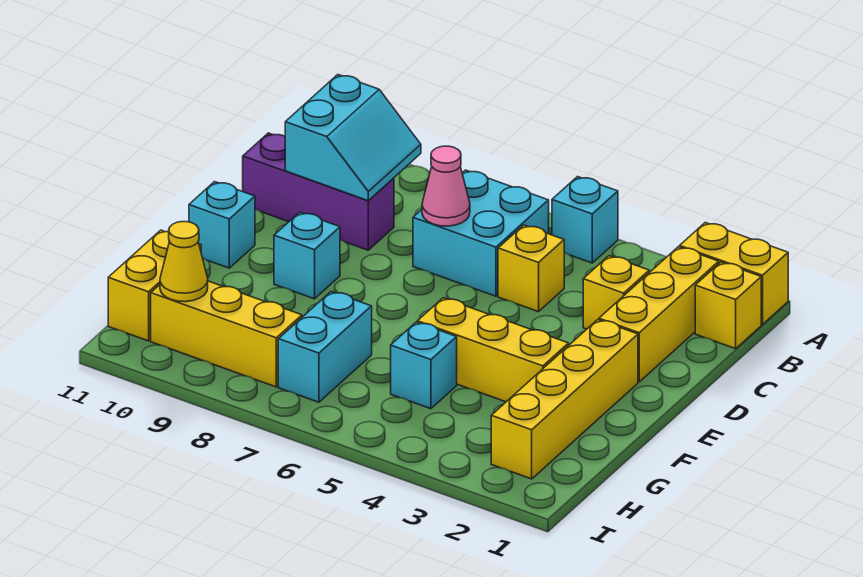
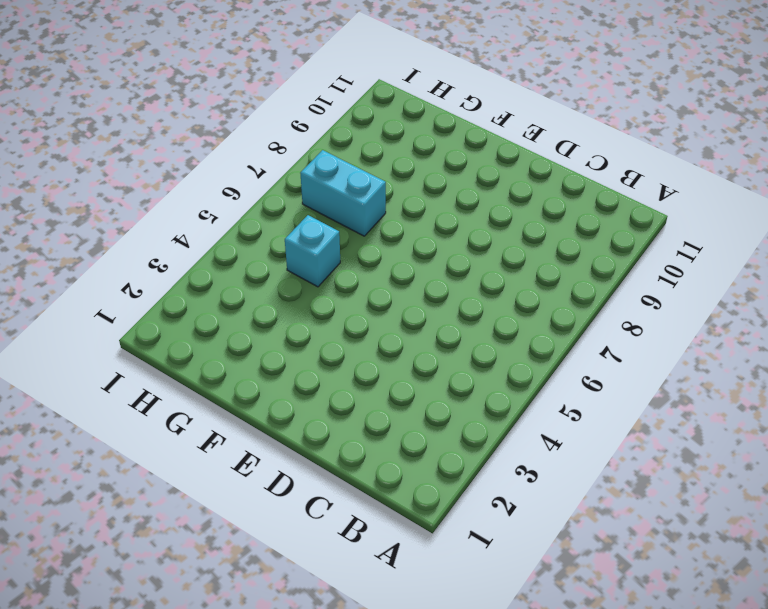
none -> yellow 1x2 brick [680,223,788,324]
none -> cyan 1x1 brick [552,177,618,263]
none -> yellow 1x1 brick [695,262,761,349]

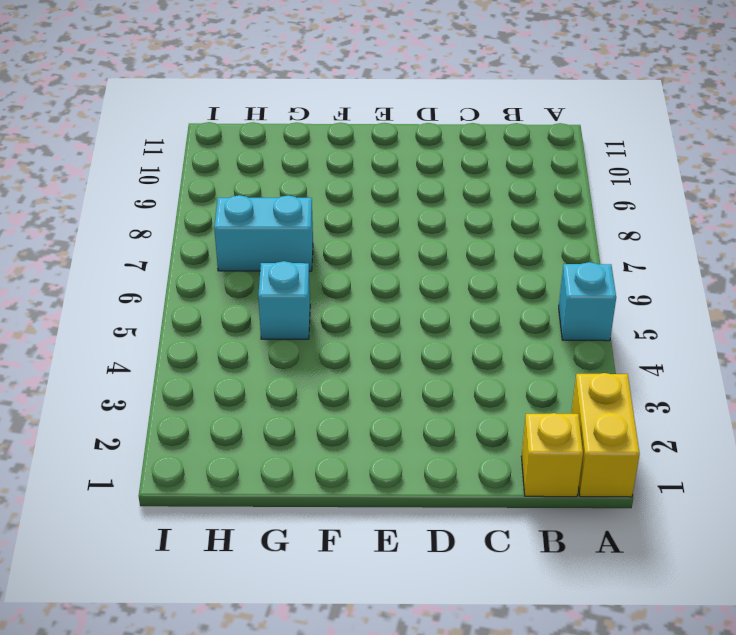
none -> yellow 1x3 brick [599,247,719,382]
none -> cyan 2x2 brick [413,170,549,296]
none -> yellow 1x1 brick [583,256,649,329]

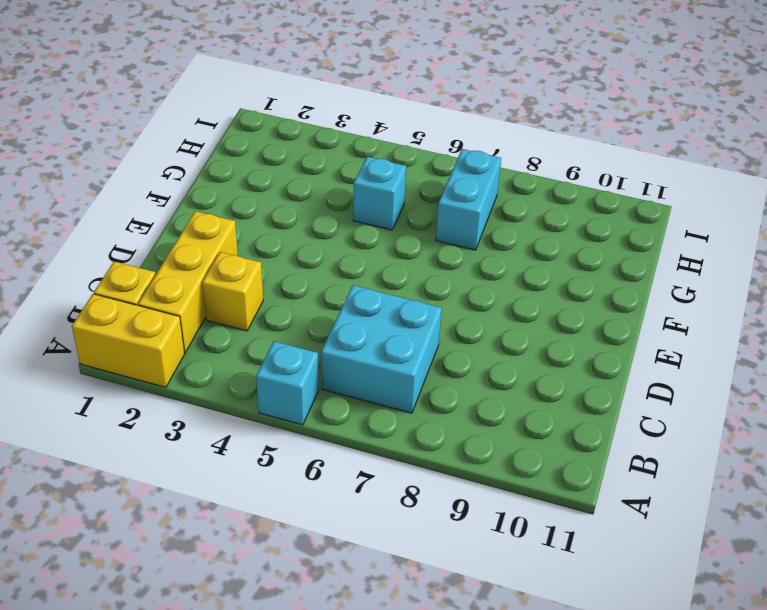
none -> yellow 1x1 brick [498,225,564,312]
none -> purple 1x3 brick [243,133,394,250]
none -> yellow 1x4 brick [491,320,638,479]

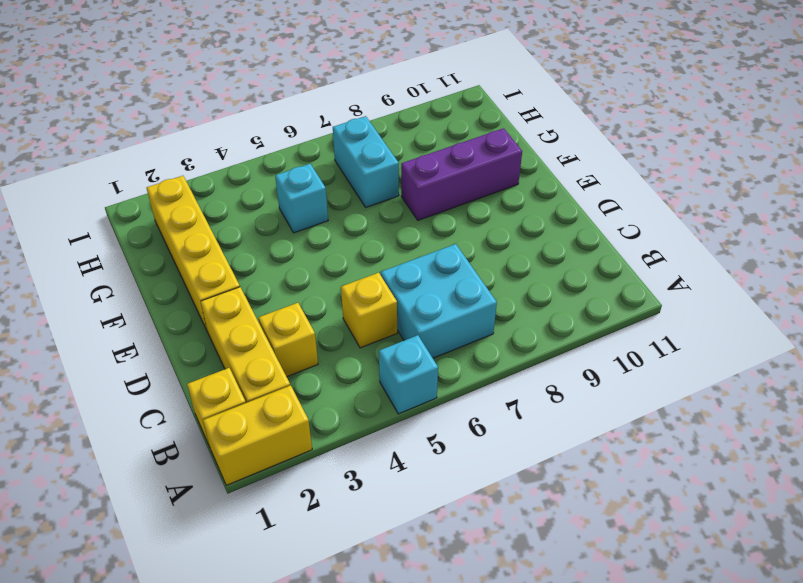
purple 1x3 brick [401,128,522,220] -> purple 1x3 brick moved to [243,133,394,250]
none -> cyan 1x1 brick [274,212,340,299]
none -> cyan 1x1 brick [189,182,255,268]
none -> yellow 1x3 brick [417,298,569,402]

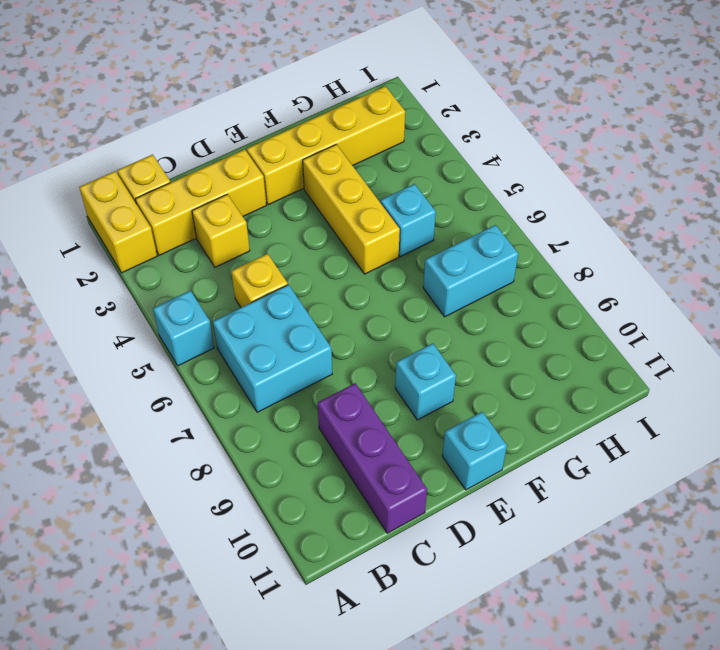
none -> yellow 1x2 brick [108,230,201,341]
none -> yellow 1x3 brick [151,281,302,387]
none -> cyan 2x2 slope [285,75,421,201]

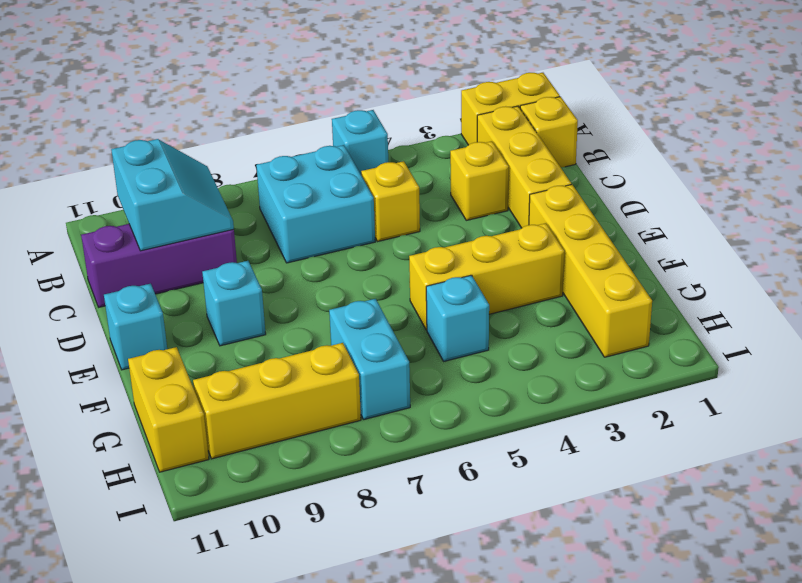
none -> pink 1x1 cone [422,146,470,226]
none -> yellow 1x1 cone [160,222,208,302]

